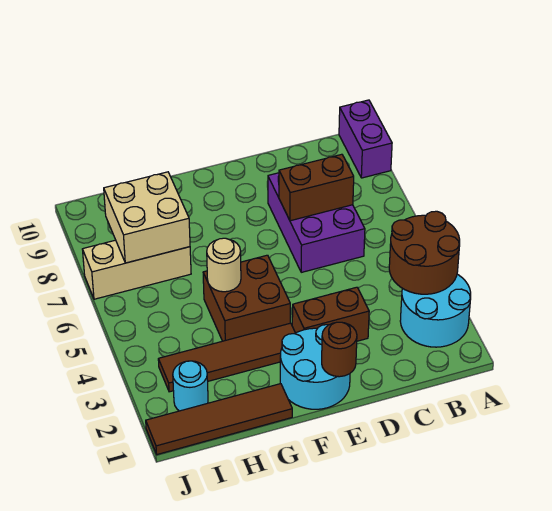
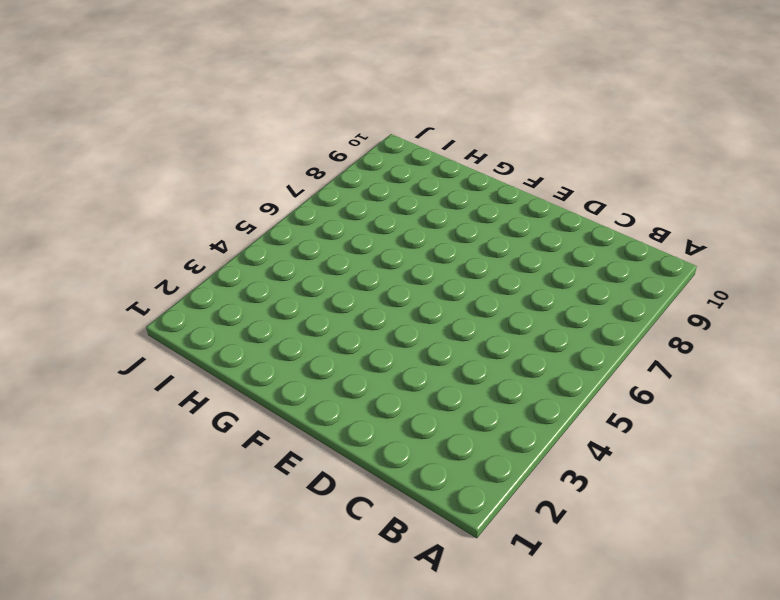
none -> cyan 2x2 round brick [400,274,471,347]
none -> purple 1x2 brick [339,100,392,178]
none -> purple 2x3 brick [268,173,365,272]

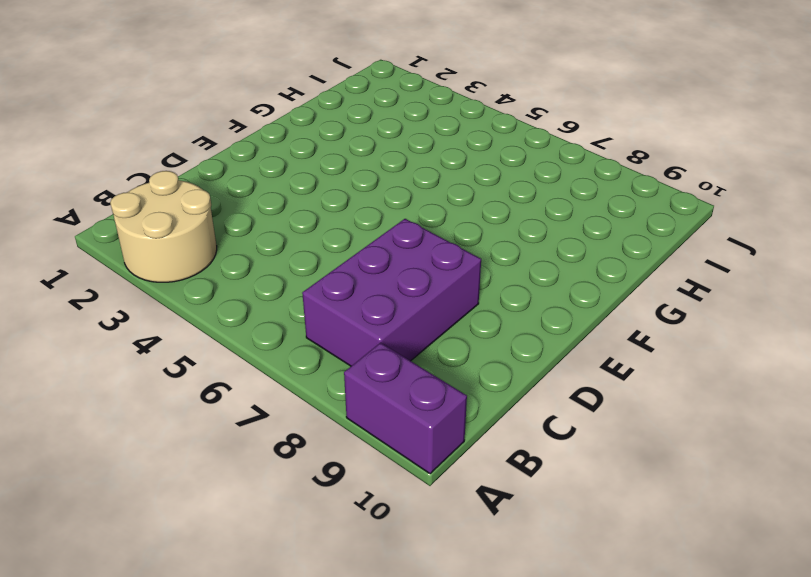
tan 2x2 round brick [110,171,217,282] -> cyan 2x2 round brick [400,274,471,347]
purple 2x3 brick [302,219,481,366] -> purple 2x3 brick turned to [268,173,365,272]
none -> brown 1x2 brick [292,287,369,341]
none -> cyan 2x2 round brick [280,325,350,409]
none -> brown 1x4 tile [158,323,295,392]

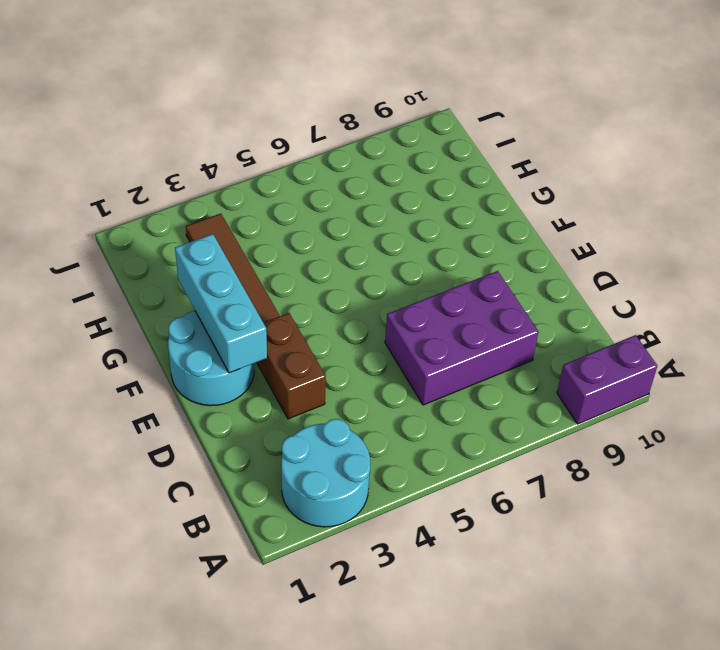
cyan 1x3 brick [175,234,267,373] -> none
none -> brown 2x2 brick [203,255,290,341]
none -> brown 1x4 tile [146,384,292,454]
none -> tan 1x3 brick [82,240,191,299]

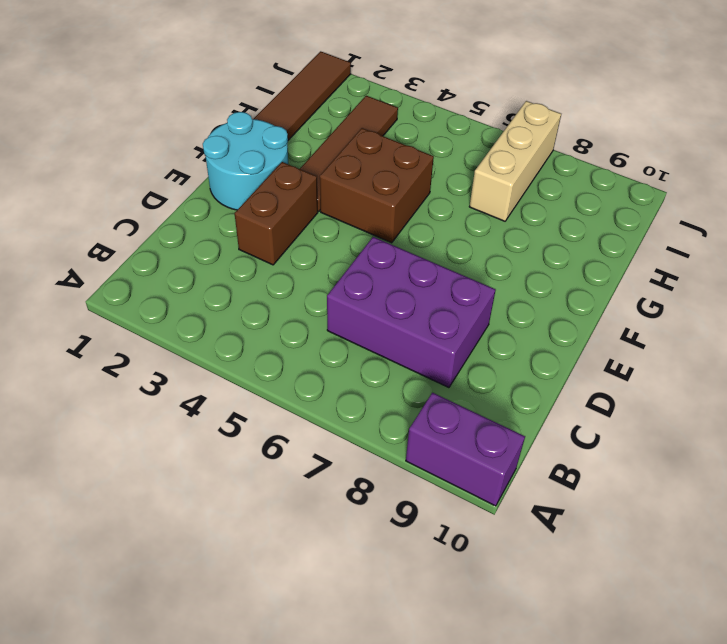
none -> cyan 2x2 round brick [400,274,471,347]
none -> cyan 1x1 round brick [173,361,208,411]
none -> brown 2x2 round brick [389,211,460,294]

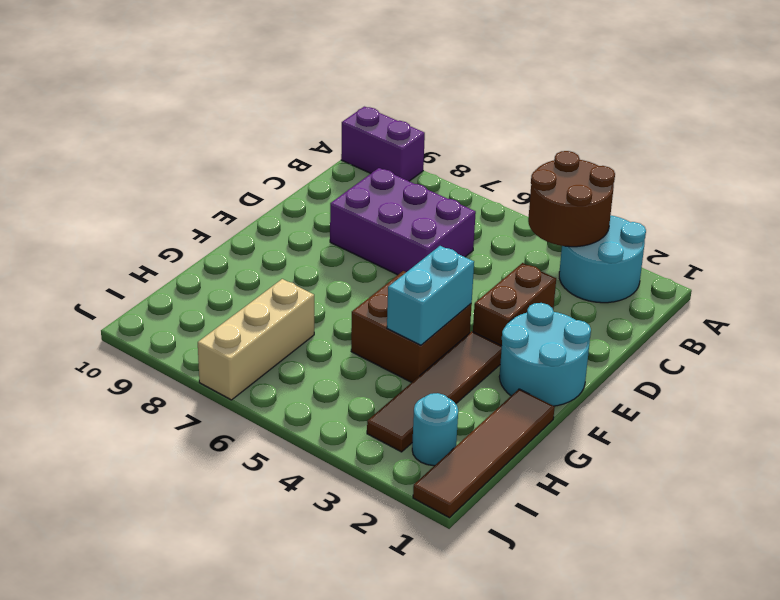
cyan 1x2 brick [387,246,474,345] -> none
none -> brown 1x2 brick [279,154,354,221]
none -> brown 1x1 round brick [322,322,357,377]
none -> tan 1x1 round brick [207,238,241,292]

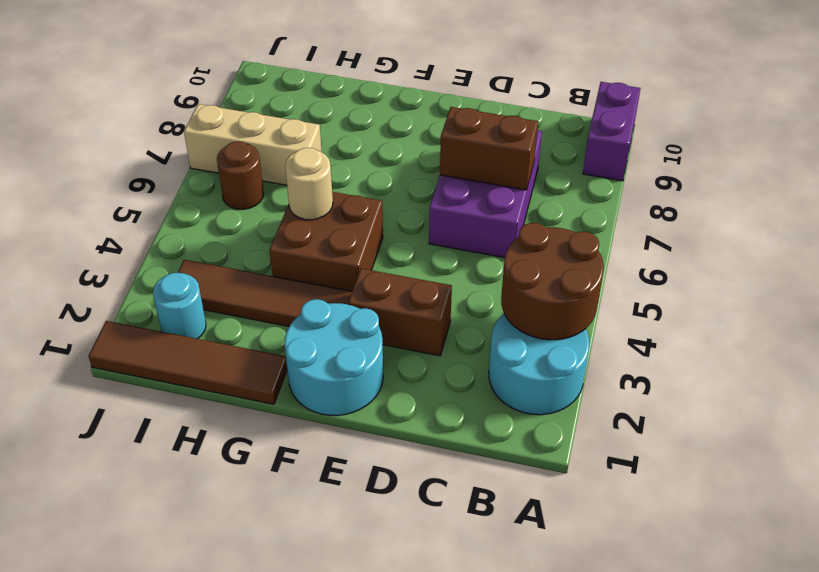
brown 1x1 round brick [217,142,264,209] -> brown 1x1 round brick moved to [322,322,357,377]
none -> tan 2x2 brick [104,172,190,263]

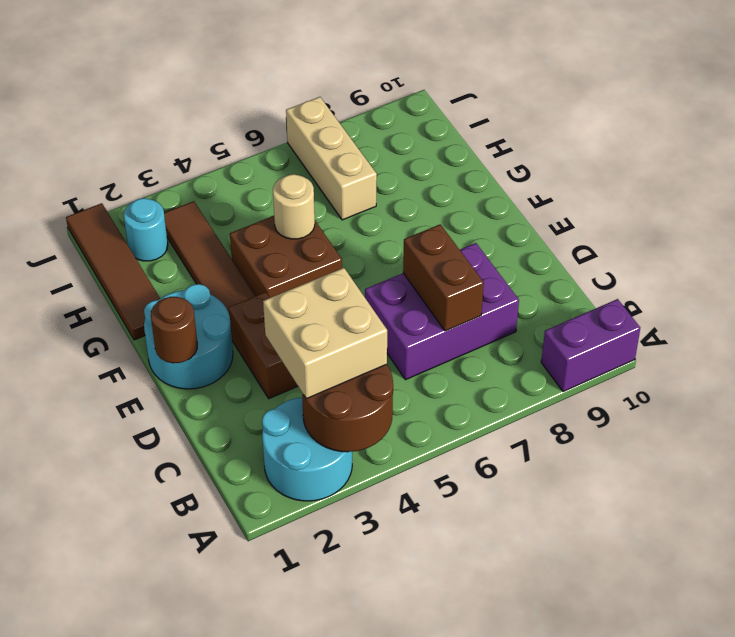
tan 2x2 brick [263,268,387,399] -> tan 2x2 brick moved to [104,172,190,263]

